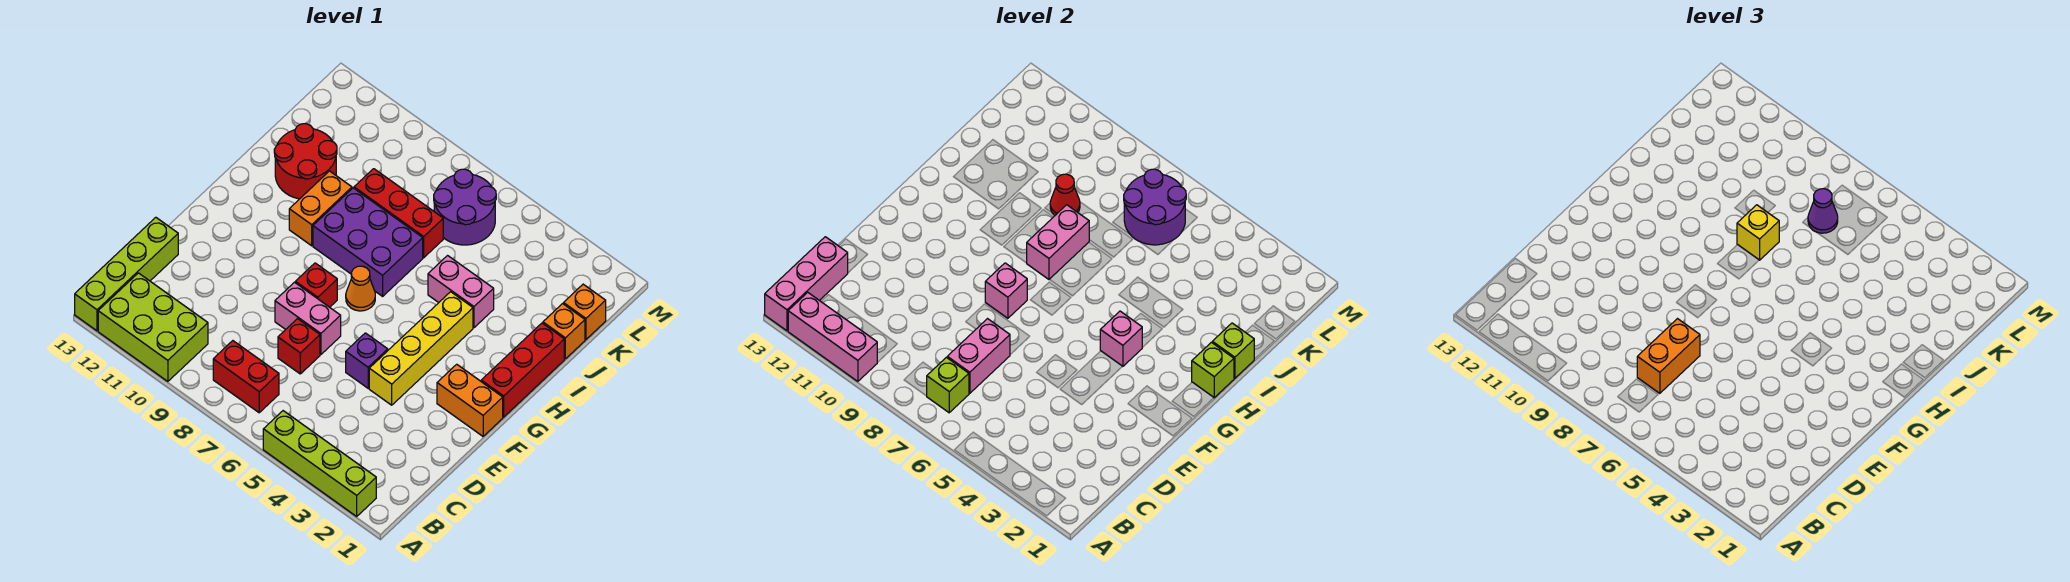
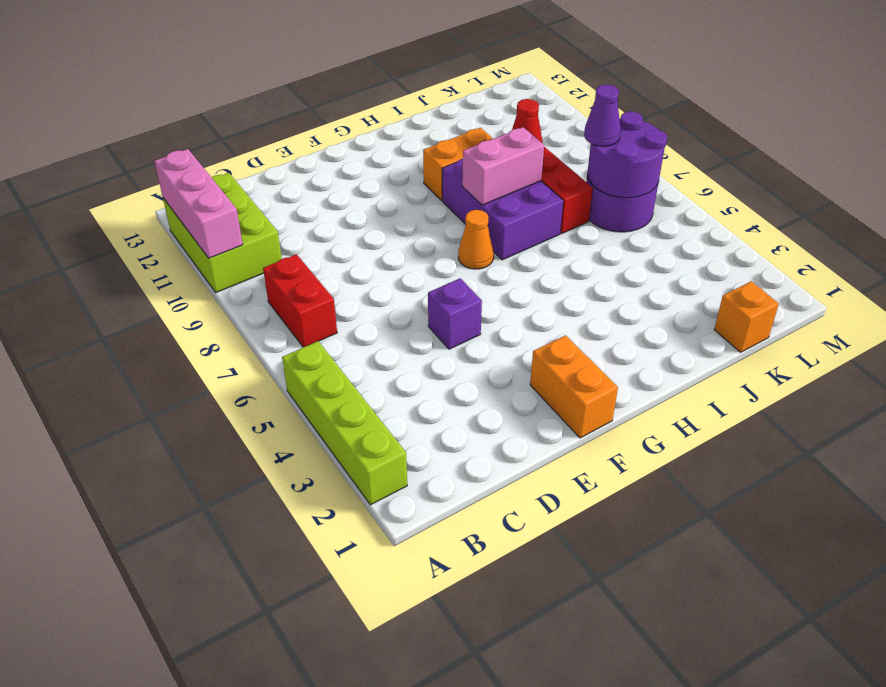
none -> lime 1x4 brick [75,217,178,331]
none -> red 1x1 brick [278,319,320,374]
none -> yellow 1x4 brick [369,292,473,405]
none -> pink 1x2 brick [275,282,341,355]

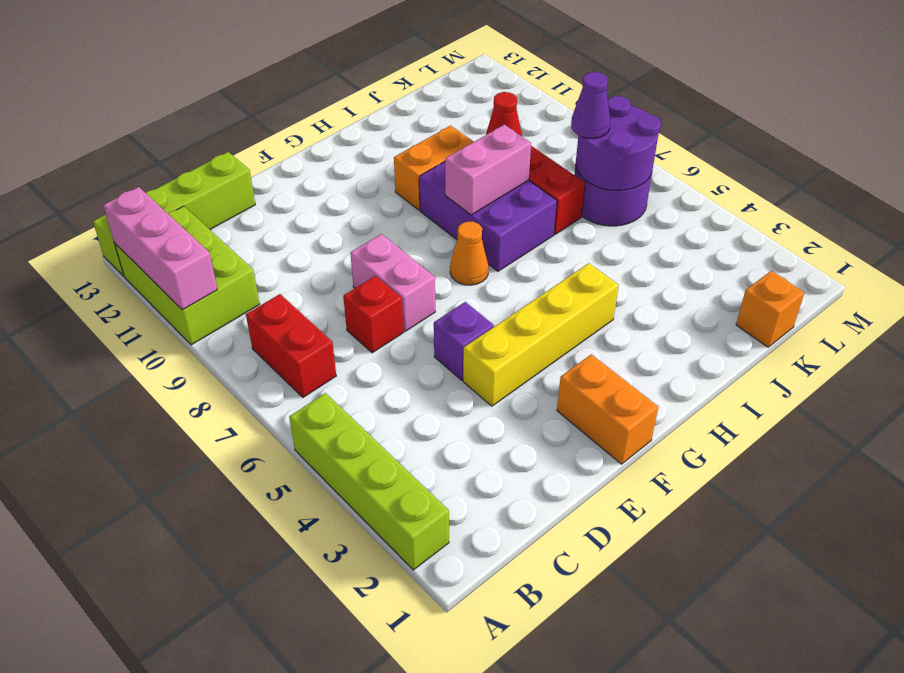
none -> red 1x1 brick [295,263,337,307]
none -> red 1x3 brick [481,323,564,417]
none -> pink 1x2 brick [428,256,494,328]
none -> red 2x2 round brick [274,124,337,199]

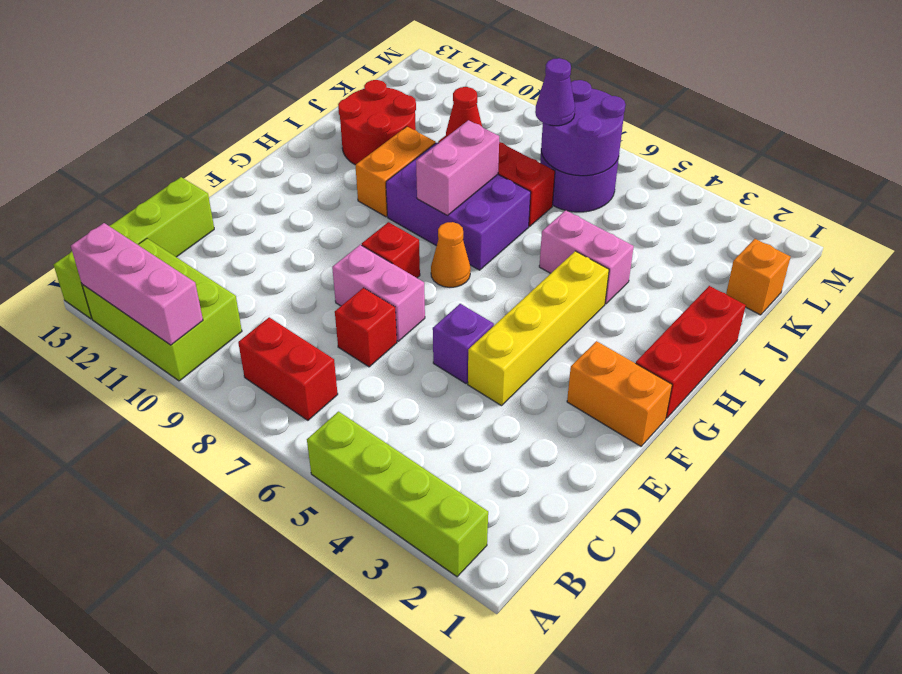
none -> orange 1x1 brick [543,304,585,359]
none -> pink 1x3 brick [765,237,848,331]
none -> lime 1x1 brick [927,357,969,413]
none -> pink 1x2 brick [947,319,1010,393]

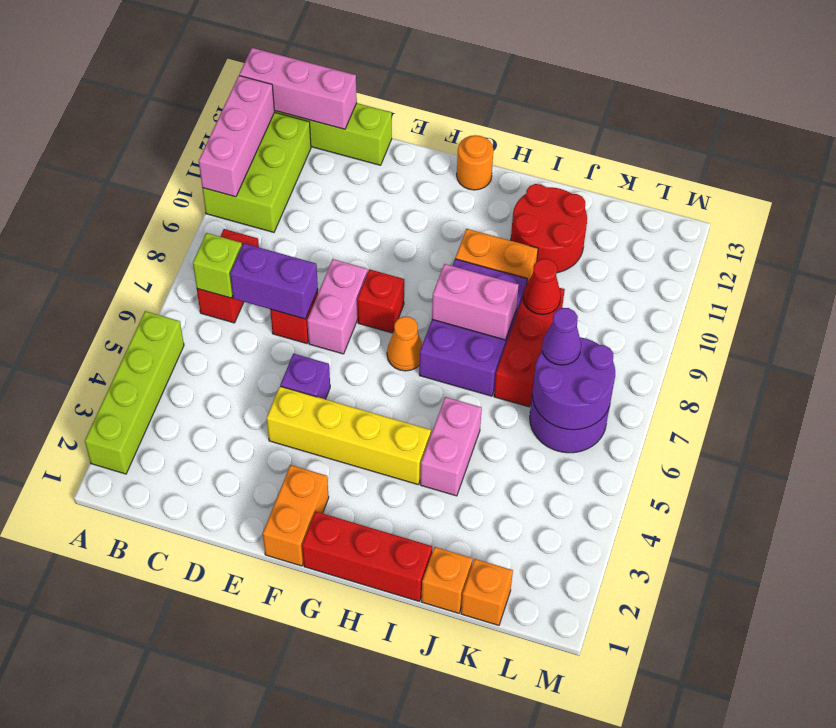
purple 1x2 brick [230,243,318,319] -> pink 1x2 brick [947,319,1010,393]
orange 1x1 round brick [457,135,493,190] -> none
none -> pink 1x1 brick [985,263,1027,318]
none -> pink 1x1 brick [1100,311,1142,366]
none -> lime 1x1 brick [1192,342,1234,398]
none -> lime 1x1 brick [1212,323,1254,378]

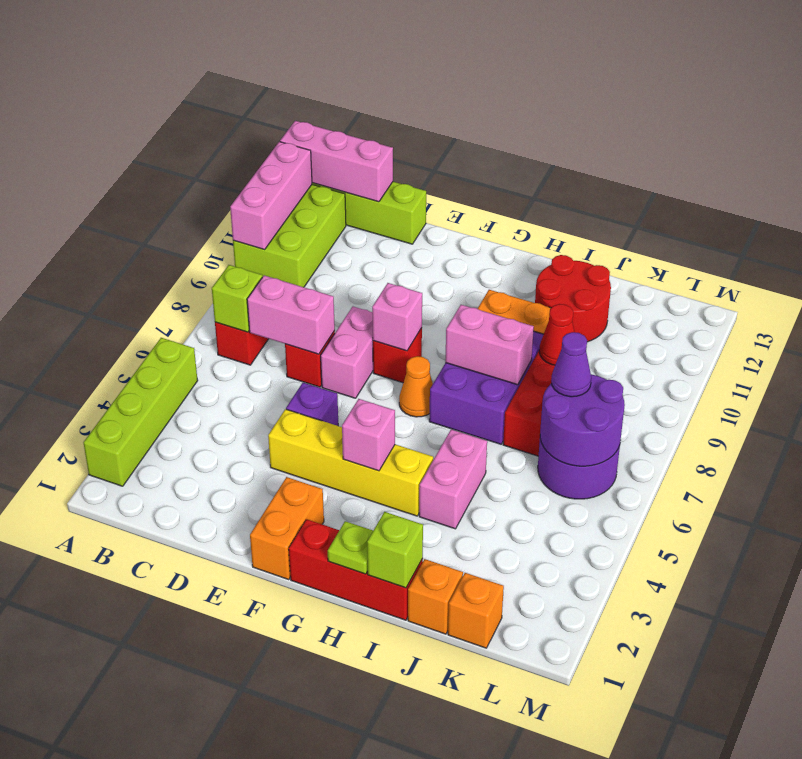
lime 1x1 plate [328,521,373,574] -> lime 1x1 brick [1192,342,1234,398]
none -> orange 1x2 brick [1637,319,1700,393]
none -> yellow 1x1 brick [1737,205,1779,260]

